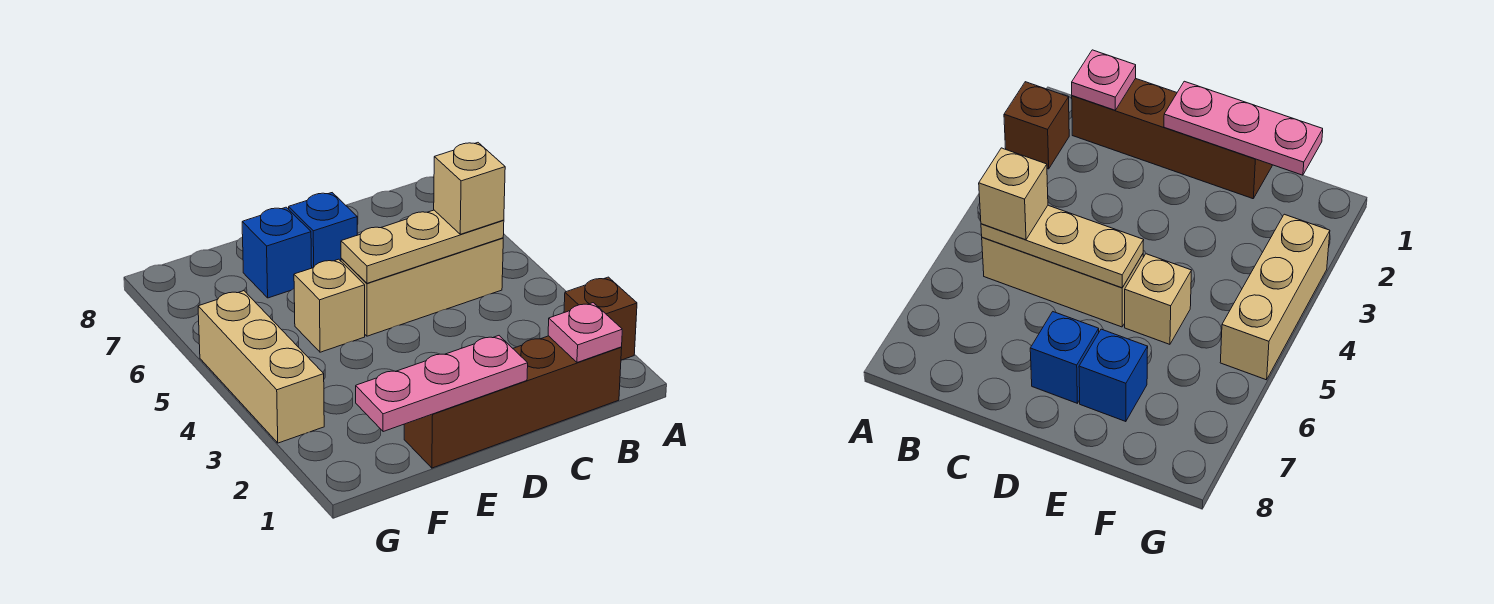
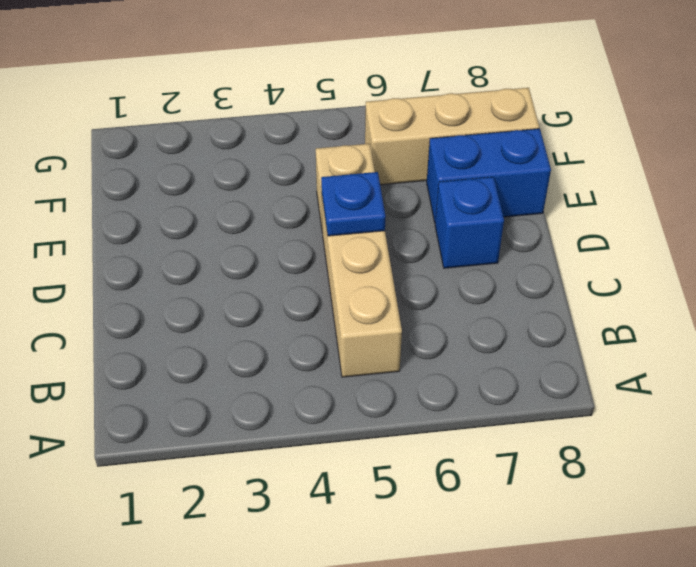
blue 1x1 plate [321,172,386,236] -> tan 1x3 plate [341,210,504,283]
blue 1x2 brick [427,129,551,222] -> blue 1x1 brick [242,207,312,298]
tan 1x3 brick [365,88,539,185] -> tan 1x3 brick moved to [198,291,324,443]
none -> brown 1x1 brick [564,277,637,360]
none -> brown 1x4 brick [404,336,622,468]

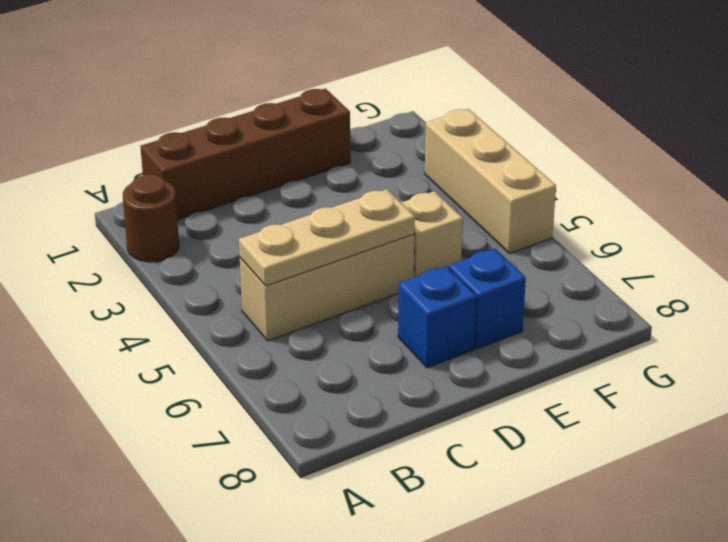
brown 1x1 round brick [123,174,179,262] -> brown 1x1 brick [564,277,637,360]
none -> pink 1x1 plate [548,303,622,362]
none -> pink 1x3 plate [356,336,528,432]

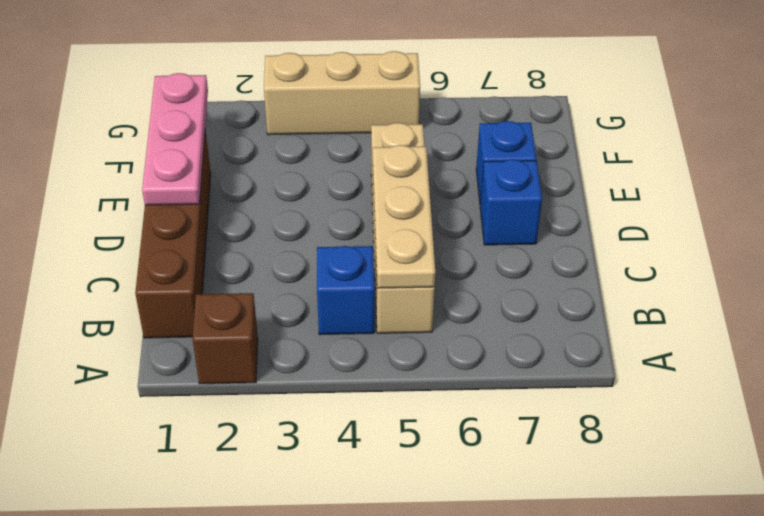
blue 1x1 brick [317,246,374,335] -> none
none -> pink 1x1 plate [548,303,622,362]
none -> tan 1x1 brick [434,143,505,234]

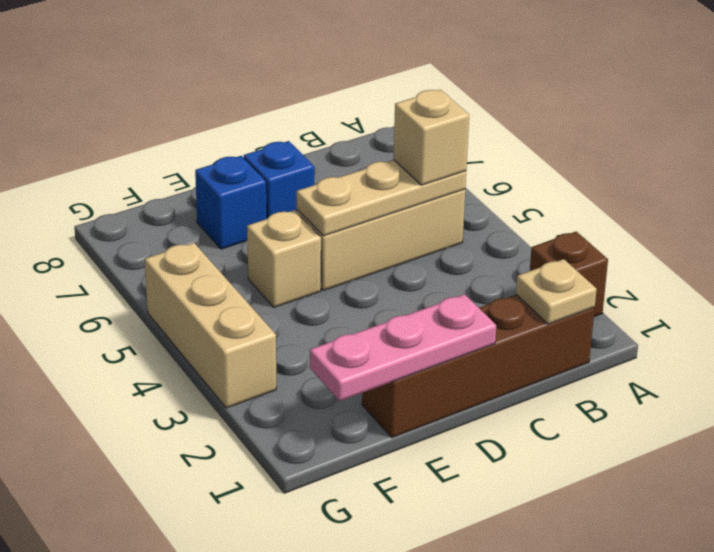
tan 1x1 plate [516,259,597,324] -> pink 1x1 plate [548,303,622,362]

